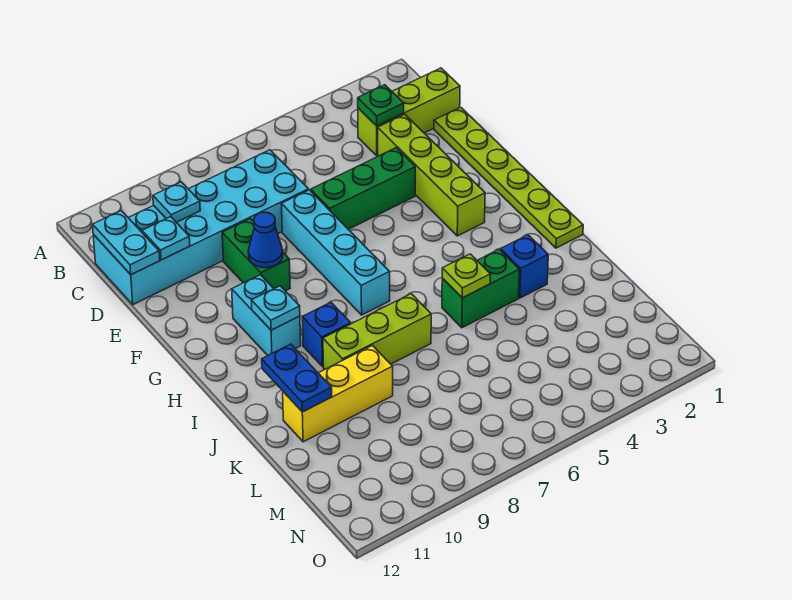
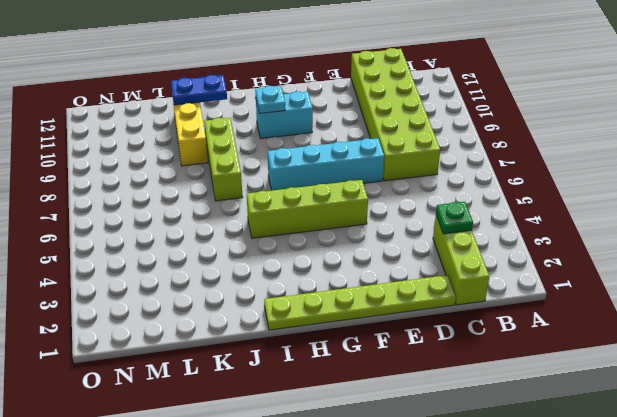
lime 2x6 brick [351,48,440,181] -> cyan 2x6 brick [93,150,308,305]
lime 1x4 brick [247,180,368,238] -> lime 1x4 brick moved to [378,114,485,236]
none -> green 1x3 brick [311,148,415,229]
none -> green 1x2 brick [222,219,290,291]
none -> blue 1x1 brick [302,302,351,366]

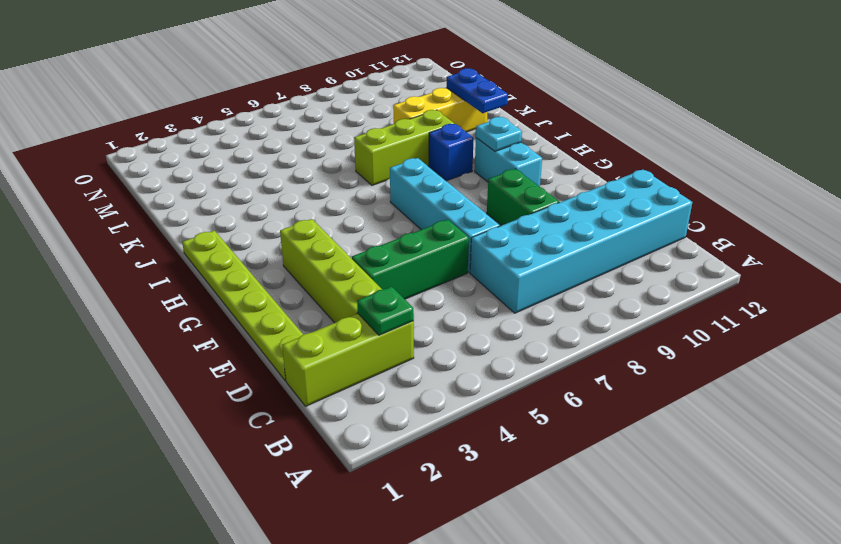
none -> blue 1x1 brick [501,235,548,298]
none -> green 1x2 brick [442,249,519,328]
none -> cyan 1x1 plate [153,182,200,222]

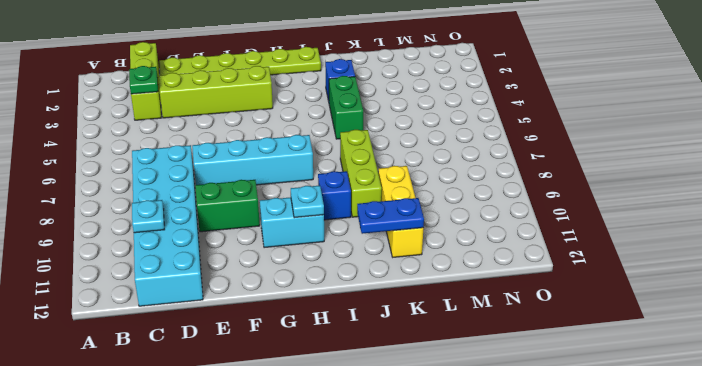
none -> green 1x3 brick [311,148,415,229]
none -> cyan 1x2 plate [93,211,160,275]
none -> cyan 1x1 plate [142,217,190,260]

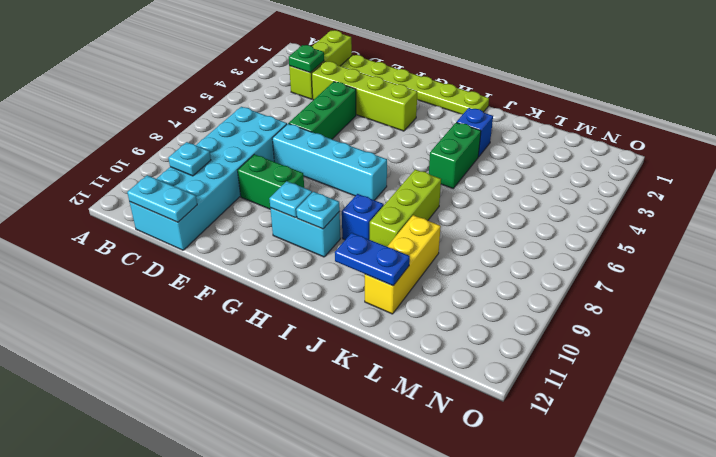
cyan 1x1 plate [269,181,312,218] -> cyan 1x1 plate moved to [142,217,190,260]
none -> blue 1x1 cone [248,212,283,268]
none -> lime 1x1 plate [442,254,490,298]

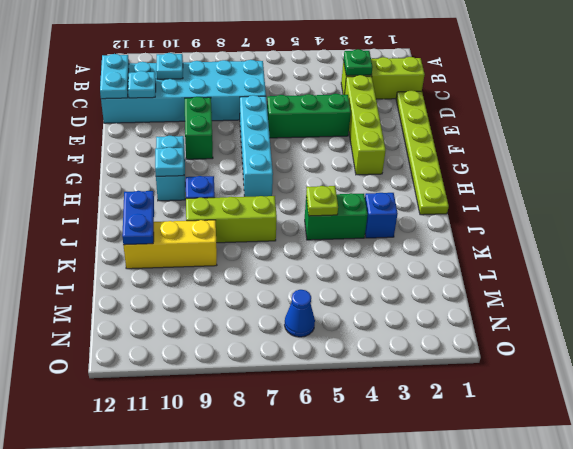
blue 1x1 cone [285,290,315,337] -> blue 1x1 cone moved to [248,212,283,268]

